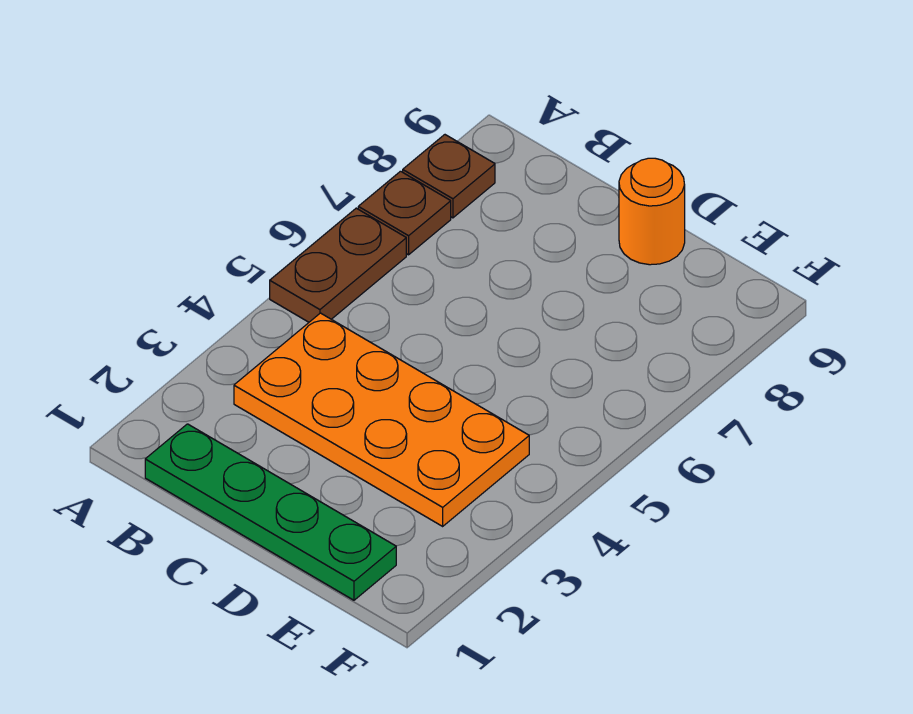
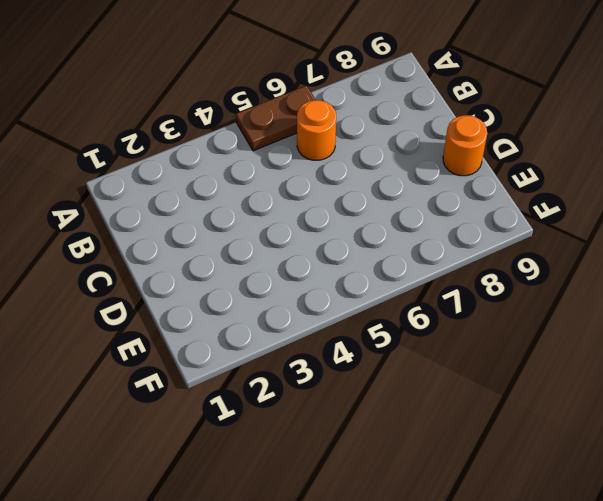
orange 1x1 round brick [297,100,336,160] -> none
none -> brown 1x1 plate [358,171,451,255]
none -> brown 1x1 plate [403,135,495,218]

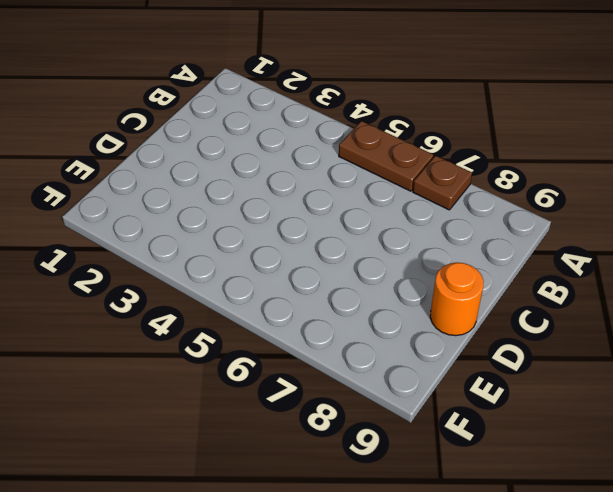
none -> brown 1x1 plate [403,135,495,218]
none -> green 1x4 plate [145,424,396,600]

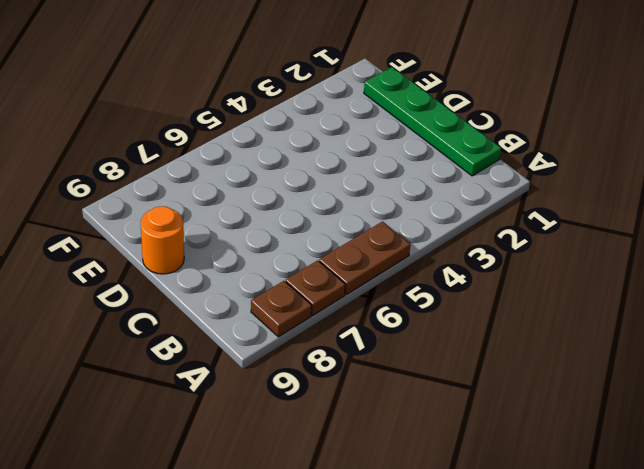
none -> orange 2x4 plate [234,313,529,526]

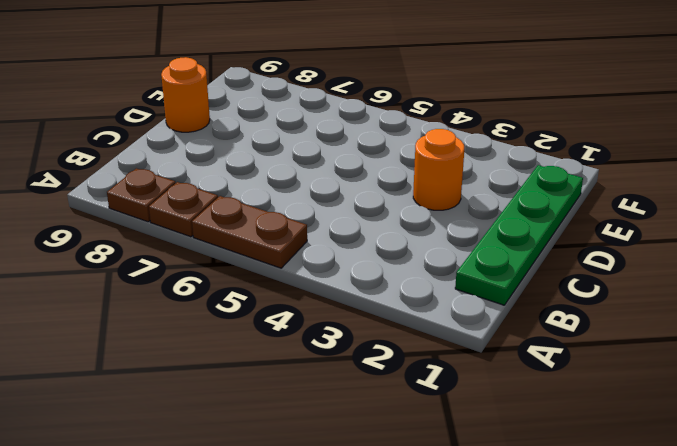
orange 1x1 round brick [413,129,464,210] -> orange 2x4 plate [234,313,529,526]

